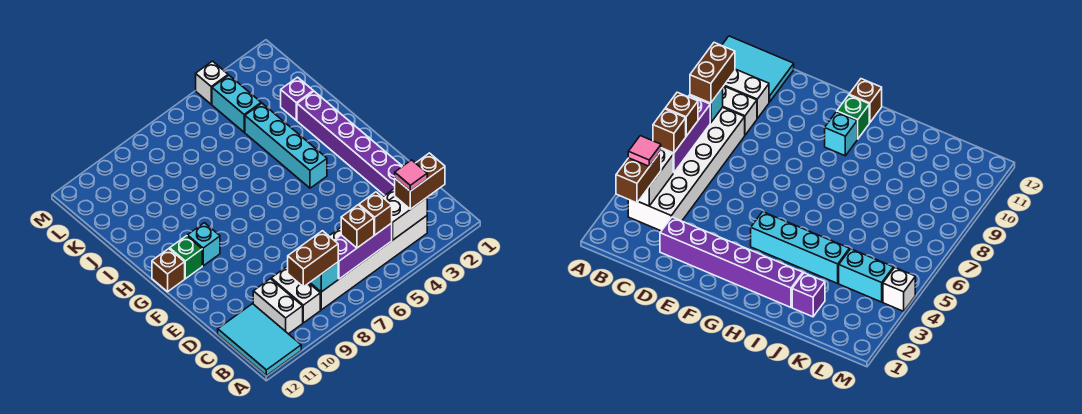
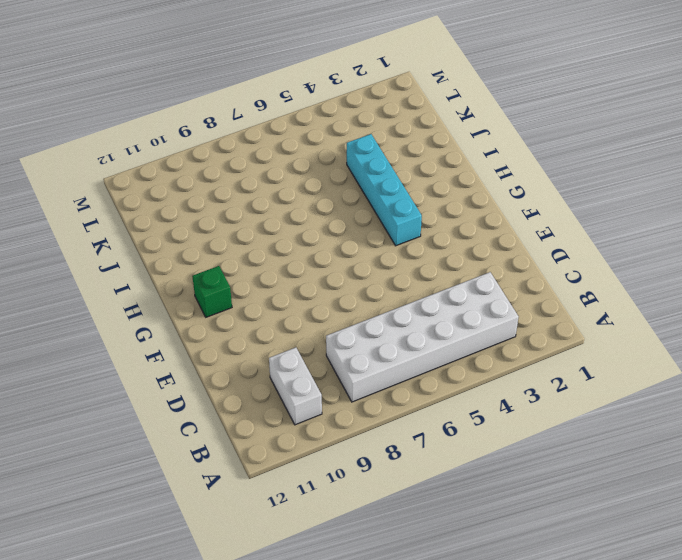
none -> cyan 2x3 tile [218,304,301,376]
none -> white 1x2 brick [271,266,320,323]
none -> purple 1x6 brick [297,91,402,195]

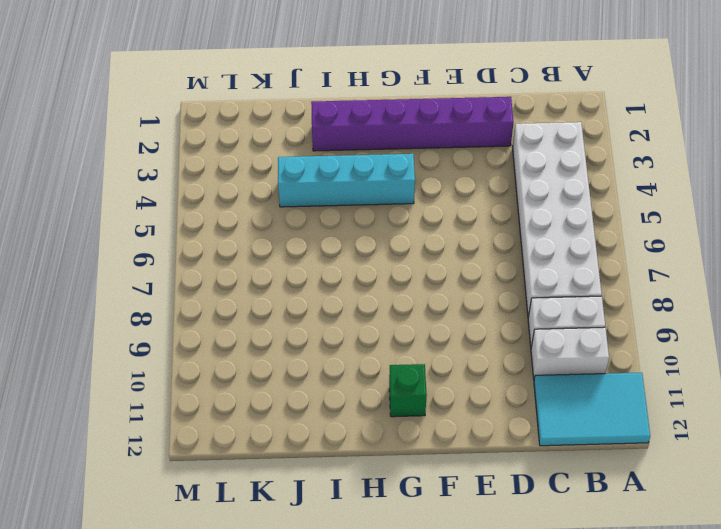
none -> cyan 1x1 brick [187,223,220,266]
none -> brown 1x1 brick [152,249,185,292]
none -> purple 1x1 brick [281,77,313,120]

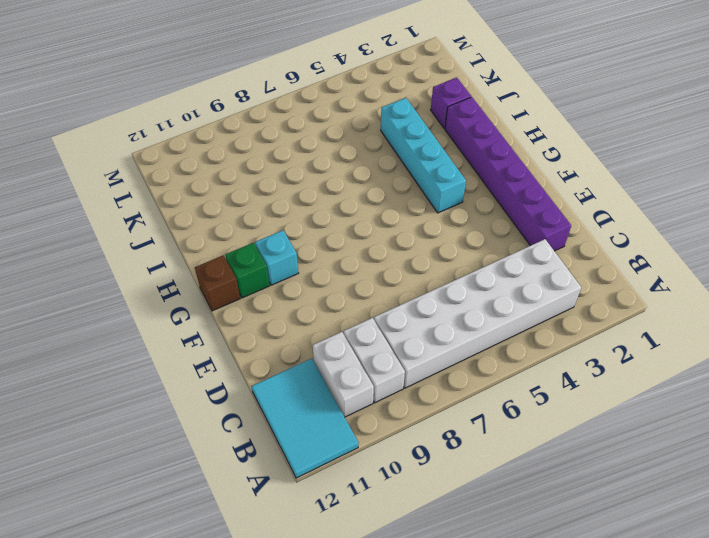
none -> cyan 1x2 brick [212,75,261,132]
none -> white 1x1 brick [196,61,228,104]
none -> white 1x2 brick [388,196,427,240]

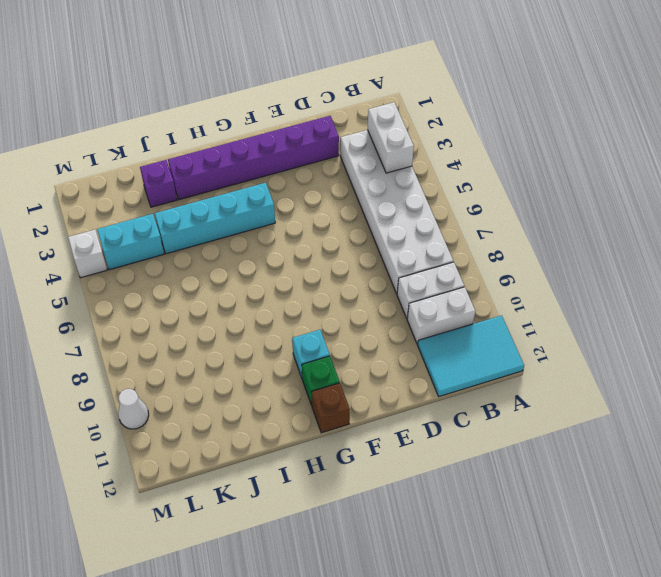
white 1x1 cone [118,389,149,429] -> none
none -> purple 1x3 brick [334,223,392,279]
none -> cyan 1x1 brick [310,262,338,292]
none -> brown 1x2 brick [395,153,445,209]

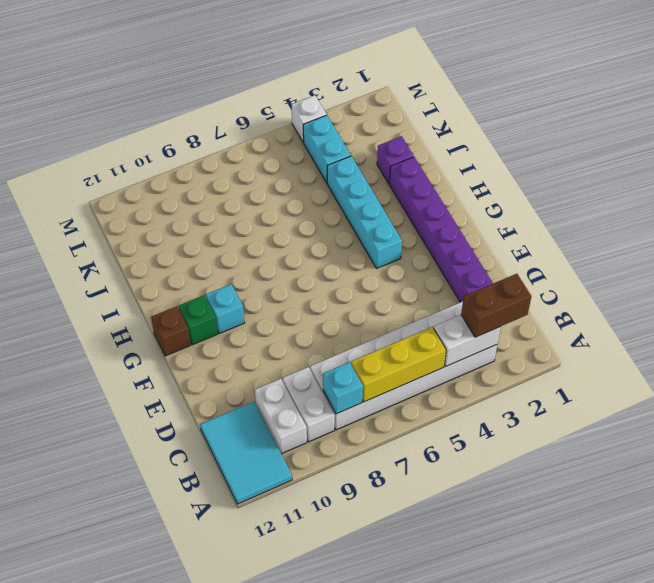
yellow 1x3 brick [351,327,446,402] -> purple 1x3 brick [334,223,392,279]
none -> brown 1x1 brick [359,192,392,235]
none -> brown 1x1 brick [341,205,374,248]
none -> brown 1x2 brick [288,231,338,287]

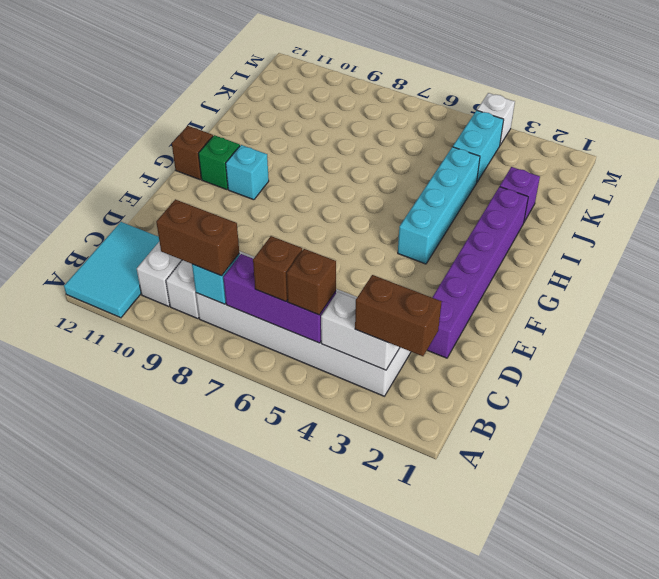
none -> pink 1x1 tile [395,160,427,191]

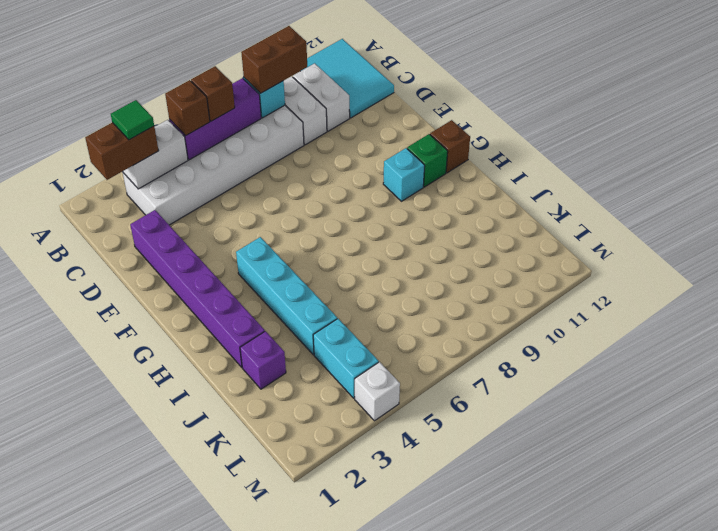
green 1x1 tile [111,100,154,140] -> pink 1x1 tile [395,160,427,191]

